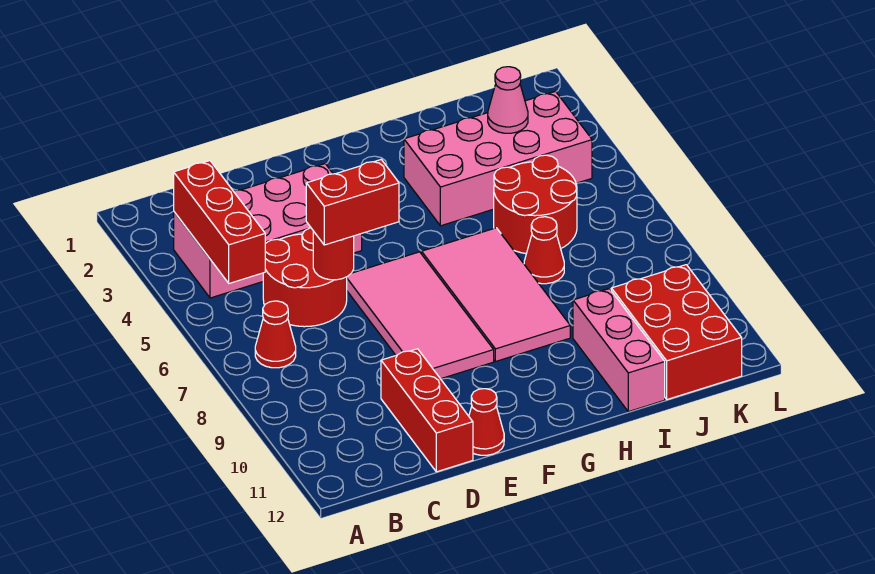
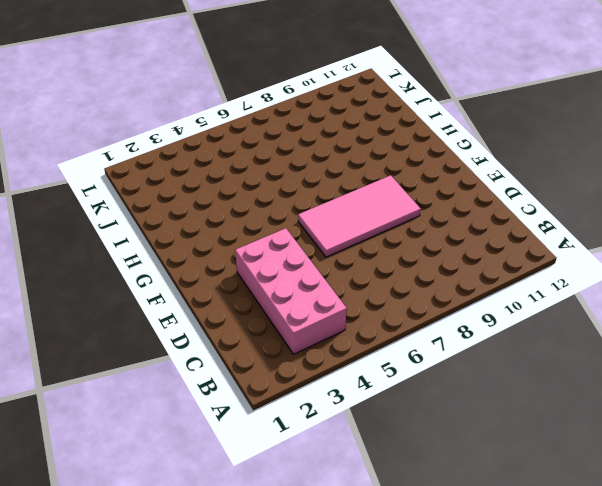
none -> red 1x1 cone [255,301,296,368]
none -> red 2x2 round brick [263,228,347,327]
none -> red 1x3 brick [381,349,473,472]

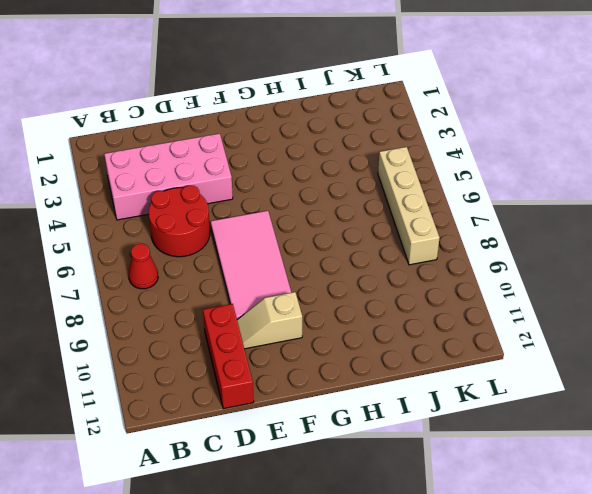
tan 1x2 slope [237,292,302,349] -> none
tan 1x4 brick [378,147,439,265] -> none
none -> red 1x1 cone [469,389,504,455]
none -> pink 2x4 tile [422,228,570,362]
none -> pink 2x4 brick [404,91,592,226]

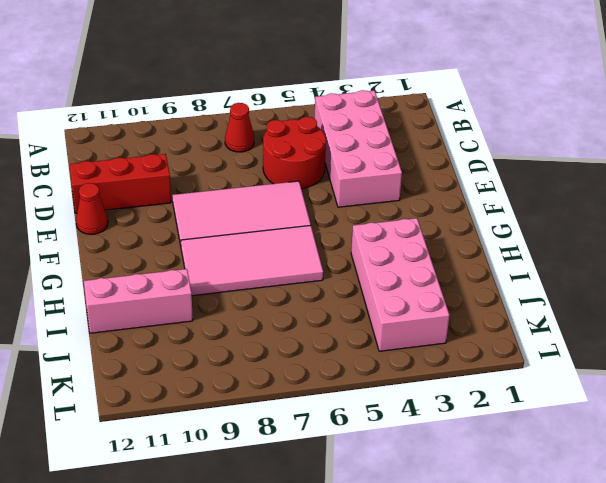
none -> red 2x2 round brick [494,155,577,254]
none -> red 1x1 cone [524,217,564,284]
none -> red 2x3 brick [611,265,742,399]

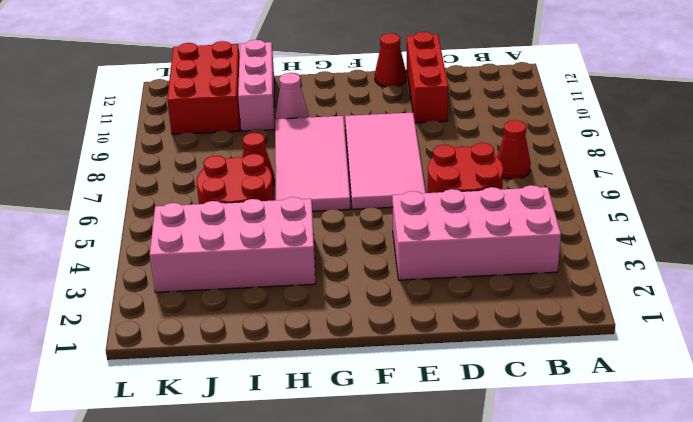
pink 1x1 cone [276,73,309,119] -> pink 1x1 cone moved to [488,67,528,133]
none -> red 1x3 brick [174,161,265,283]
none -> red 1x1 round brick [313,231,354,280]
none -> red 1x2 brick [306,160,399,245]

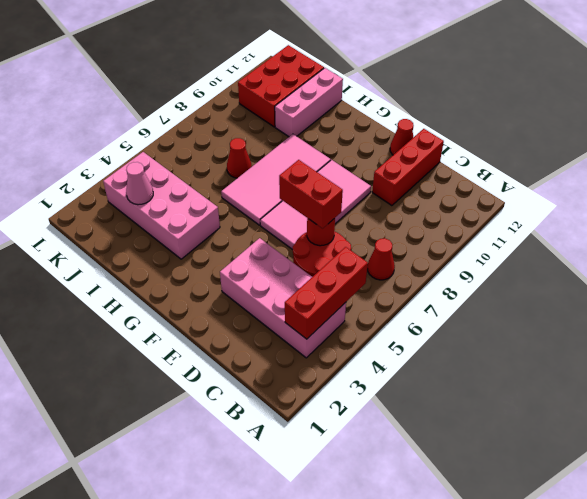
none -> red 2x2 round brick [494,155,577,254]

